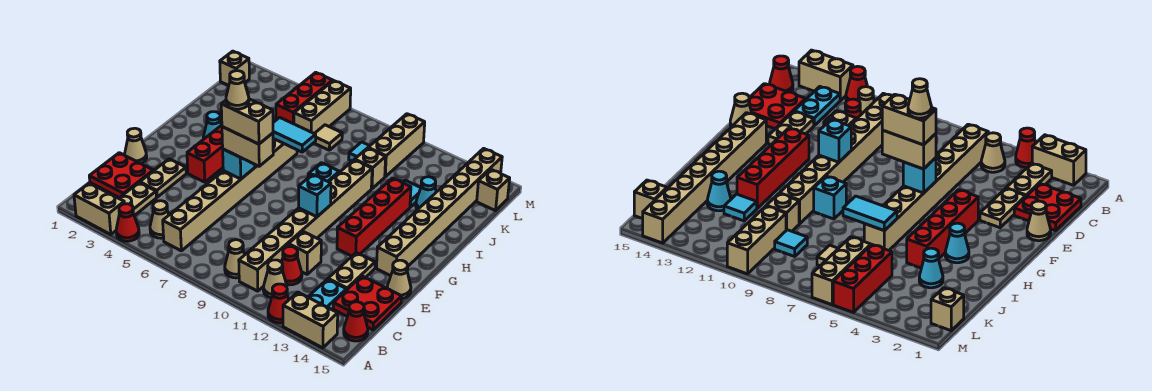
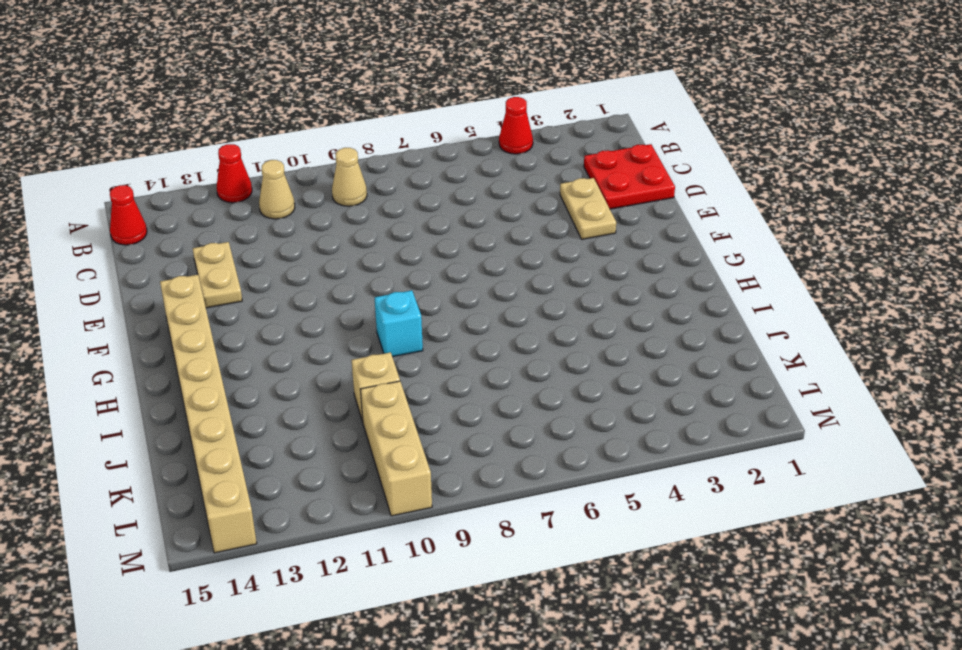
none -> tan 1x2 brick [74,183,124,235]
none -> tan 1x2 brick [283,292,338,348]
none -> tan 1x2 plate [119,183,156,216]
none -> tan 1x1 cone [150,201,169,238]

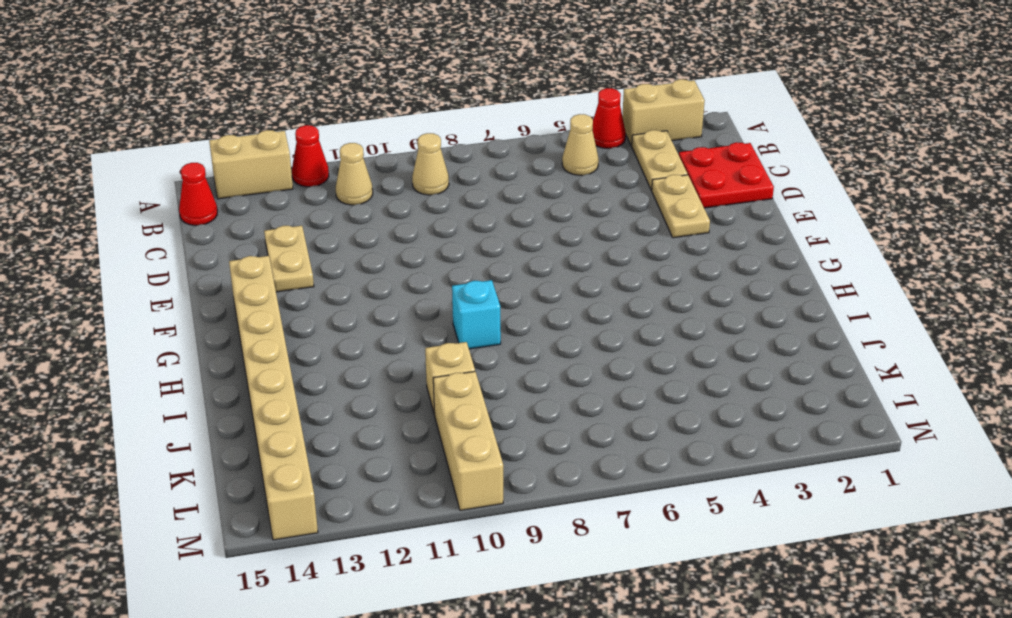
none -> tan 1x8 brick [163,139,297,251]
none -> tan 1x8 brick [239,160,372,291]
none -> cyan 1x2 plate [308,279,346,310]
none -> red 1x1 cone [282,247,302,285]

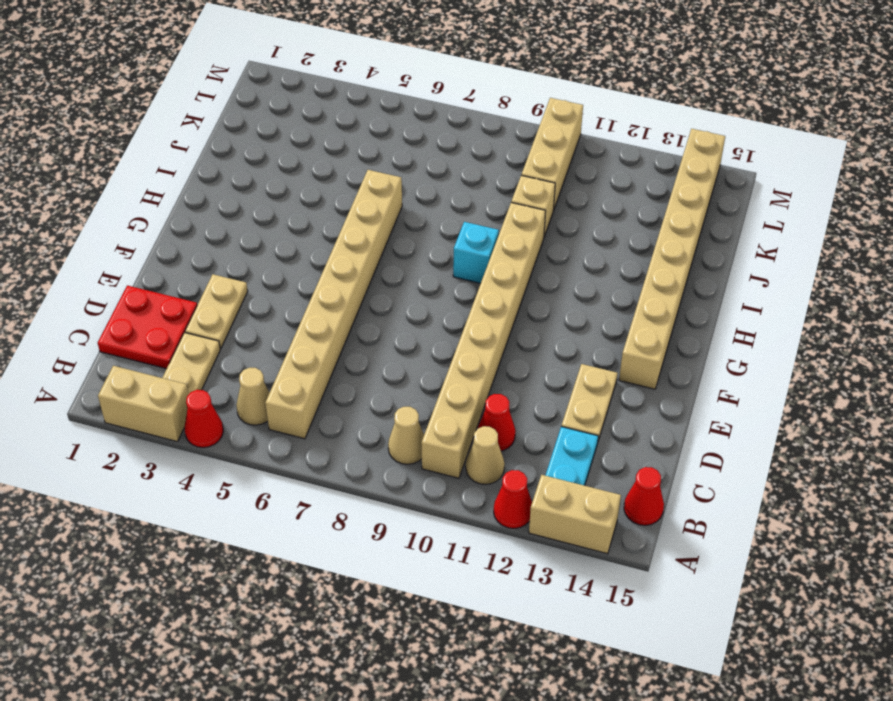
none -> red 2x2 plate [333,276,402,330]
none -> tan 1x1 brick [289,231,321,274]
none -> tan 1x1 cone [125,128,147,163]
none -> tan 1x1 cone [387,260,411,299]

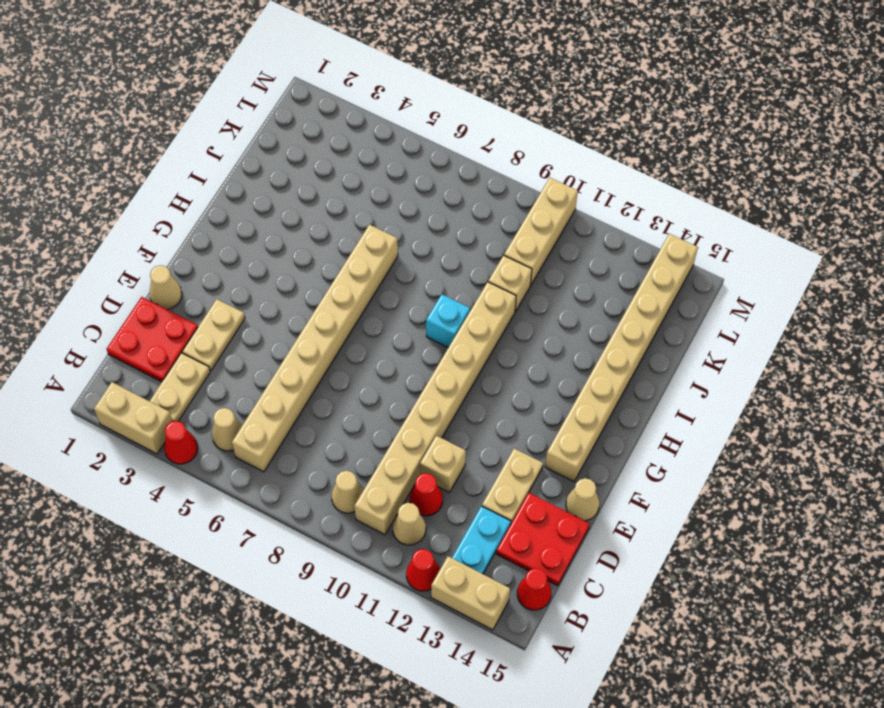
none -> red 1x4 brick [187,125,223,182]
none -> red 1x4 brick [337,178,411,256]
none -> cyan 1x1 cone [203,112,221,139]
none -> cyan 1x1 cone [919,248,943,288]

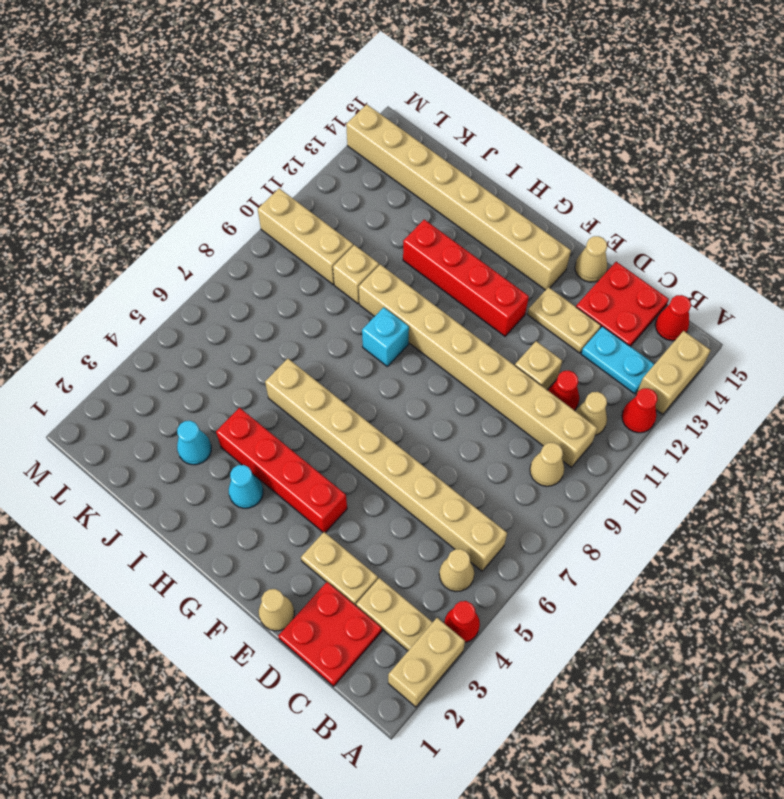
none -> cyan 1x1 tile [403,180,421,207]
none -> cyan 1x1 cone [416,177,436,210]
none -> red 1x3 brick [276,72,333,124]
none -> tan 1x3 brick [294,81,351,134]

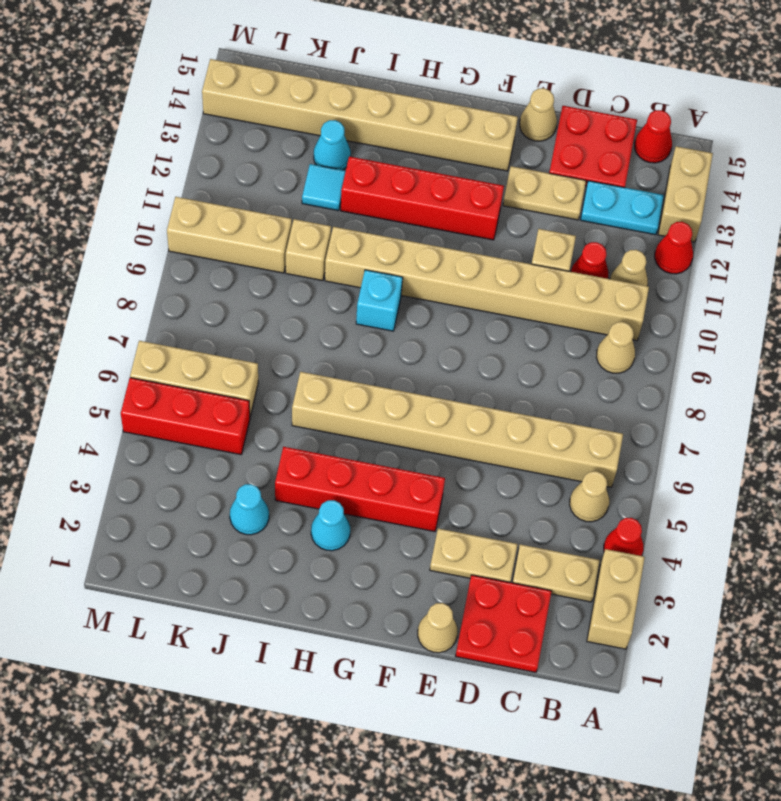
none -> tan 1x1 tile [314,125,342,150]
none -> cyan 1x1 tile [349,142,369,161]
none -> tan 1x1 brick [220,51,249,86]
none -> tan 1x1 brick [477,169,510,211]

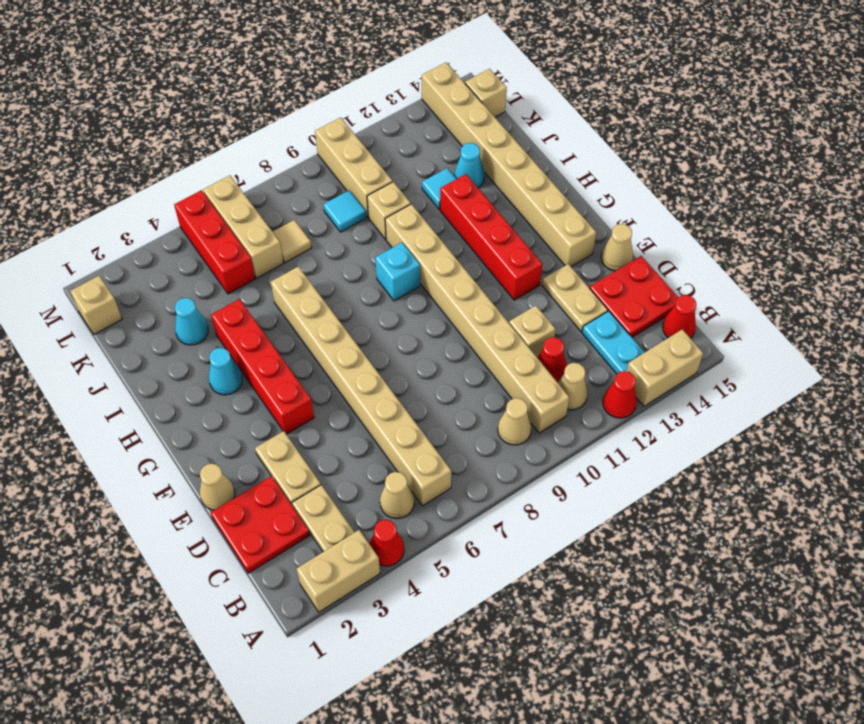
none -> cyan 1x1 brick [223,149,255,179]
none -> cyan 1x1 brick [299,174,331,217]
none -> cyan 1x2 tile [273,117,316,152]
none -> tan 1x2 brick [222,127,273,166]

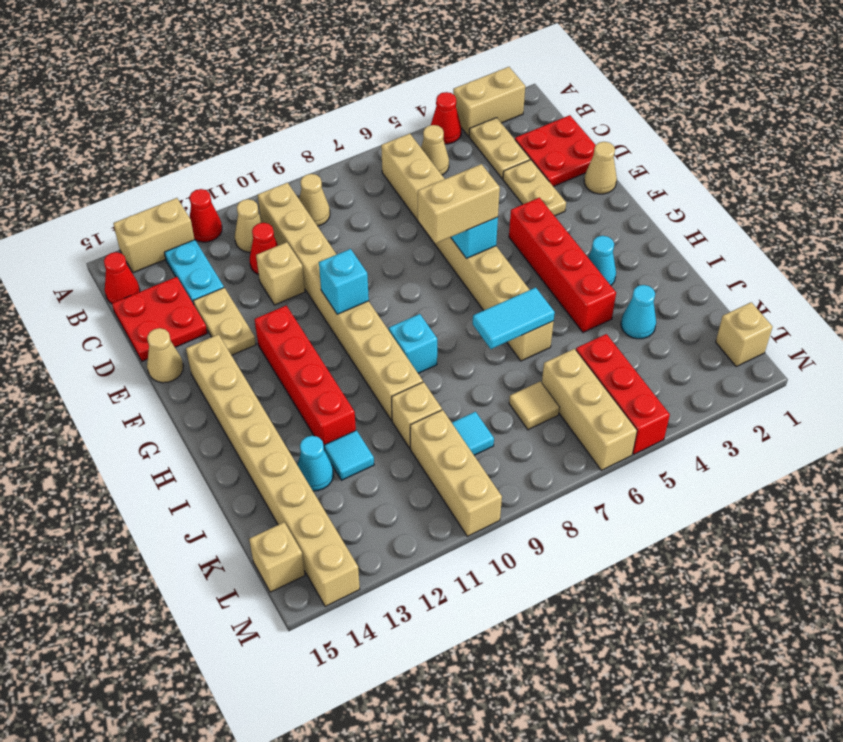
none -> tan 1x2 brick [221,99,273,144]
none -> tan 1x1 cone [226,71,249,109]

